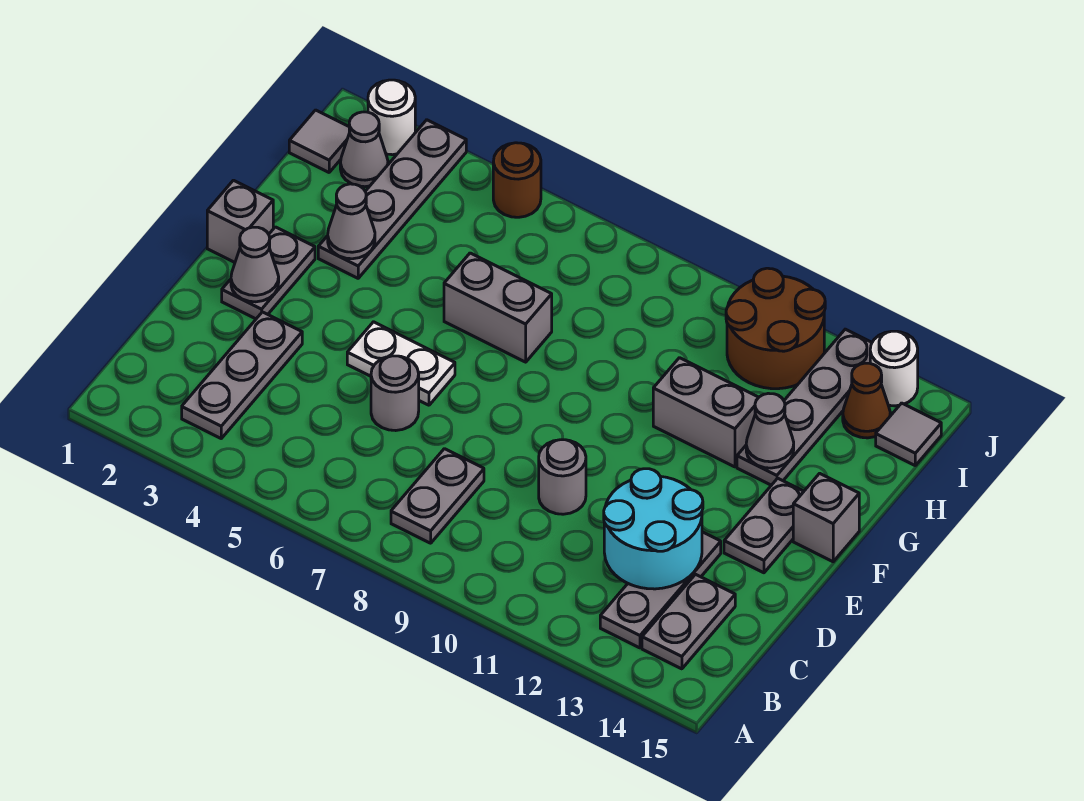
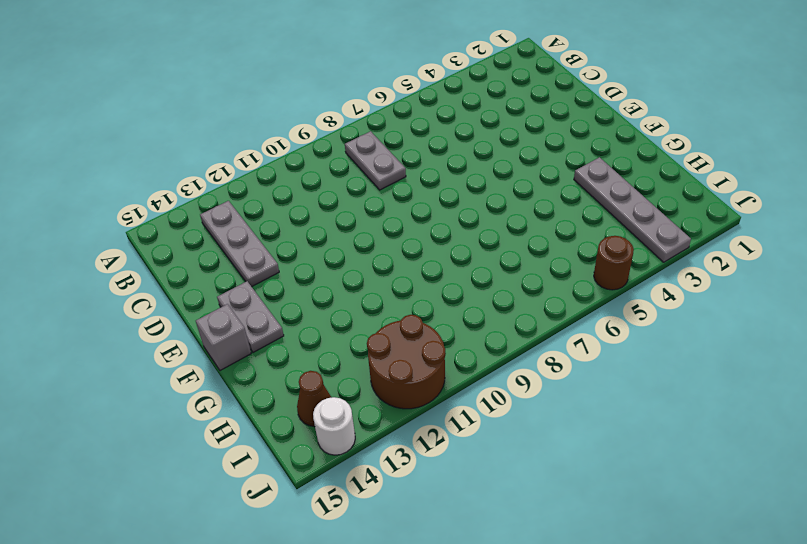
none -> grey 1x3 plate [182,312,302,438]
none -> grey 1x2 plate [642,574,735,669]
none -> grey 1x1 round brick [371,356,419,431]

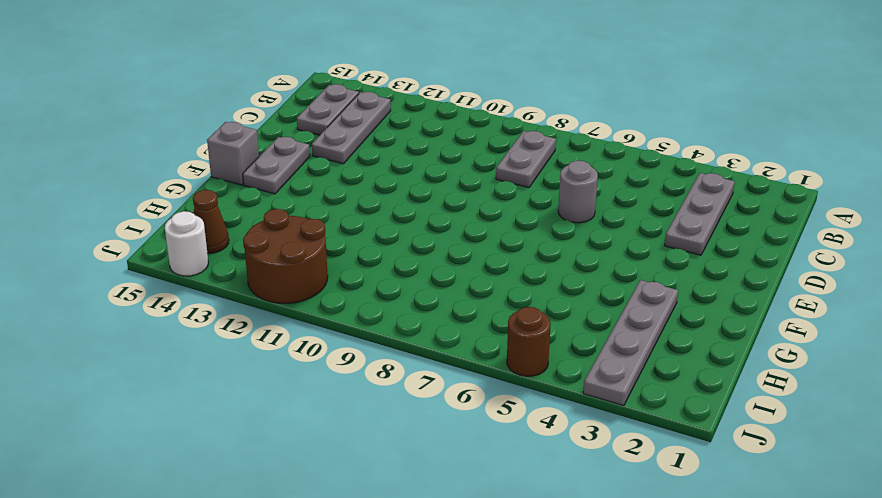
none -> grey 1x1 round brick [539,440,586,514]
none -> grey 1x2 plate [222,227,315,319]
none -> white 1x2 plate [347,322,455,405]

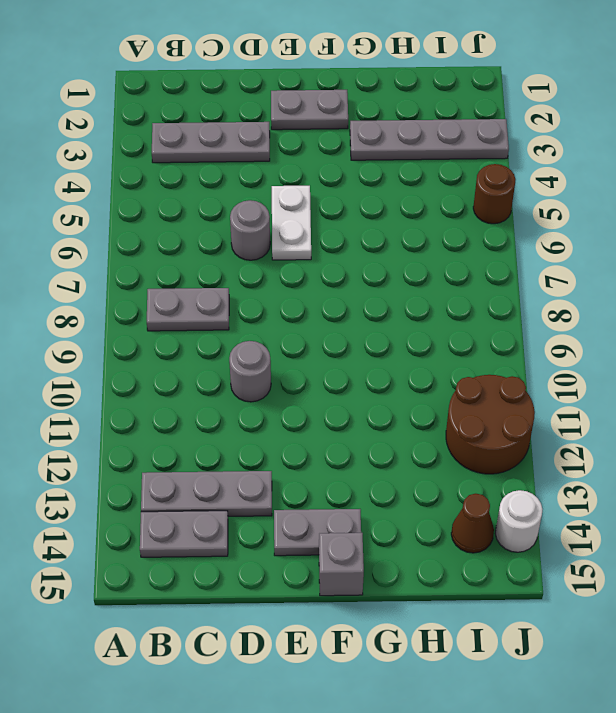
none -> grey 1x1 brick [207,180,273,262]
none -> grey 1x2 brick [444,253,552,362]
none -> grey 1x2 brick [653,358,759,467]

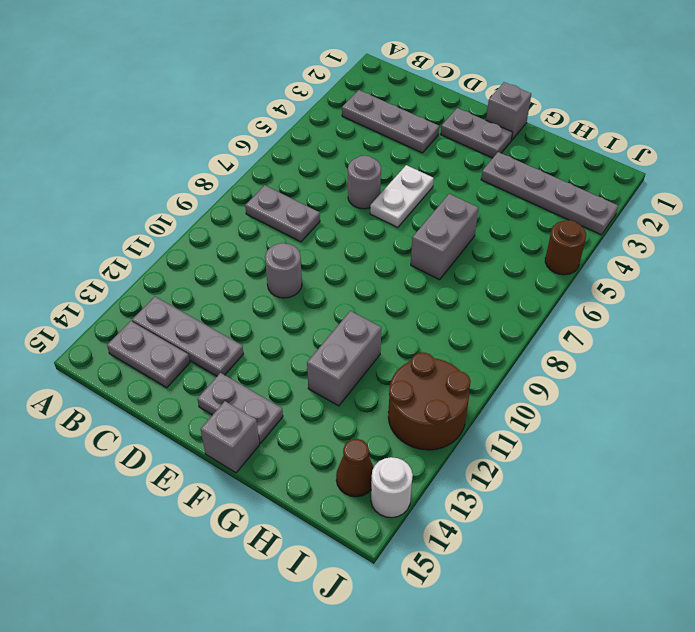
none -> grey 1x4 plate [737,329,872,485]
none -> grey 1x1 tile [289,110,350,172]
none -> grey 1x1 cone [340,112,388,187]

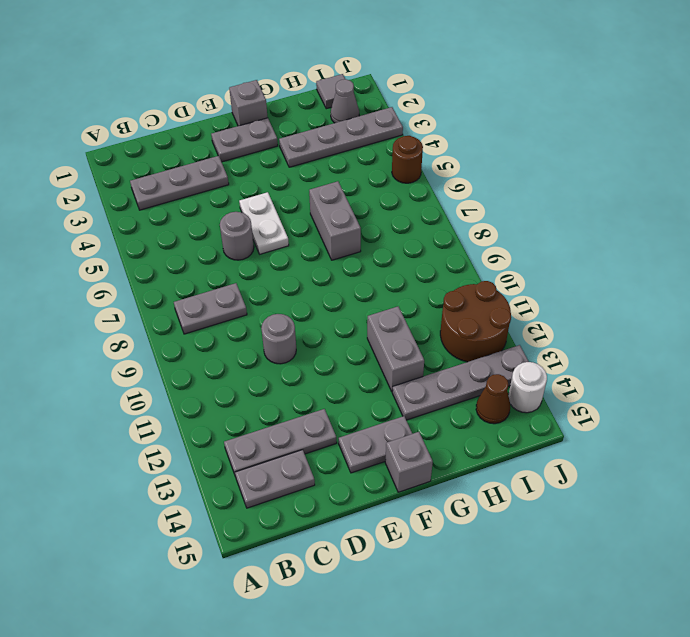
none -> grey 1x1 tile [876,403,941,465]
none -> white 1x1 round brick [368,80,415,155]
none -> cyan 2x2 round brick [604,469,703,589]

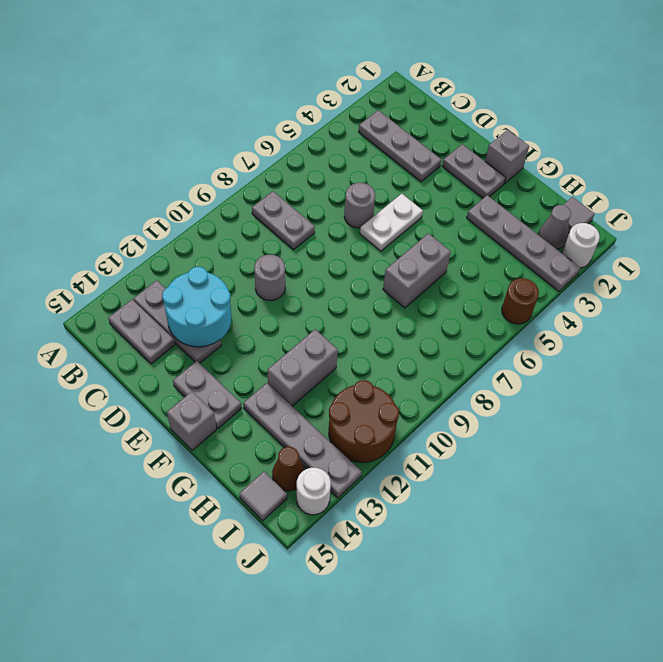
none -> grey 1x1 cone [231,227,279,302]
none -> grey 1x1 cone [328,184,375,259]
none -> grey 1x1 cone [746,393,794,468]

